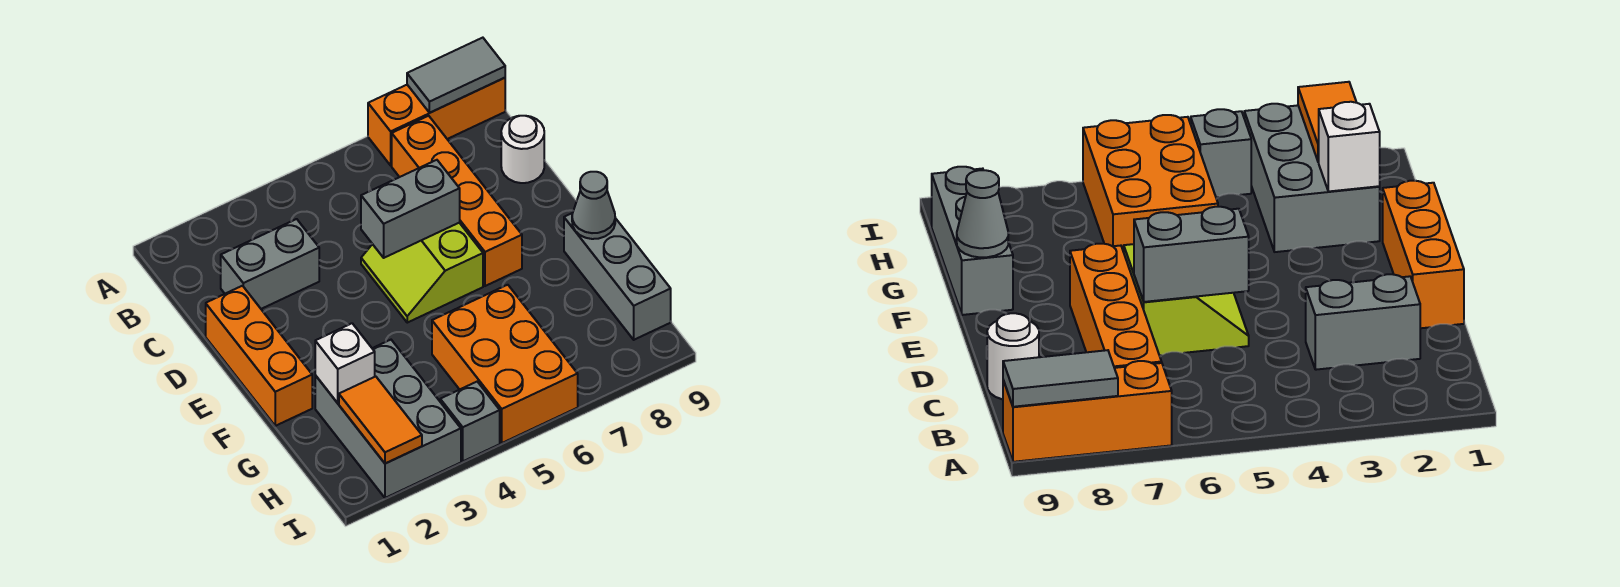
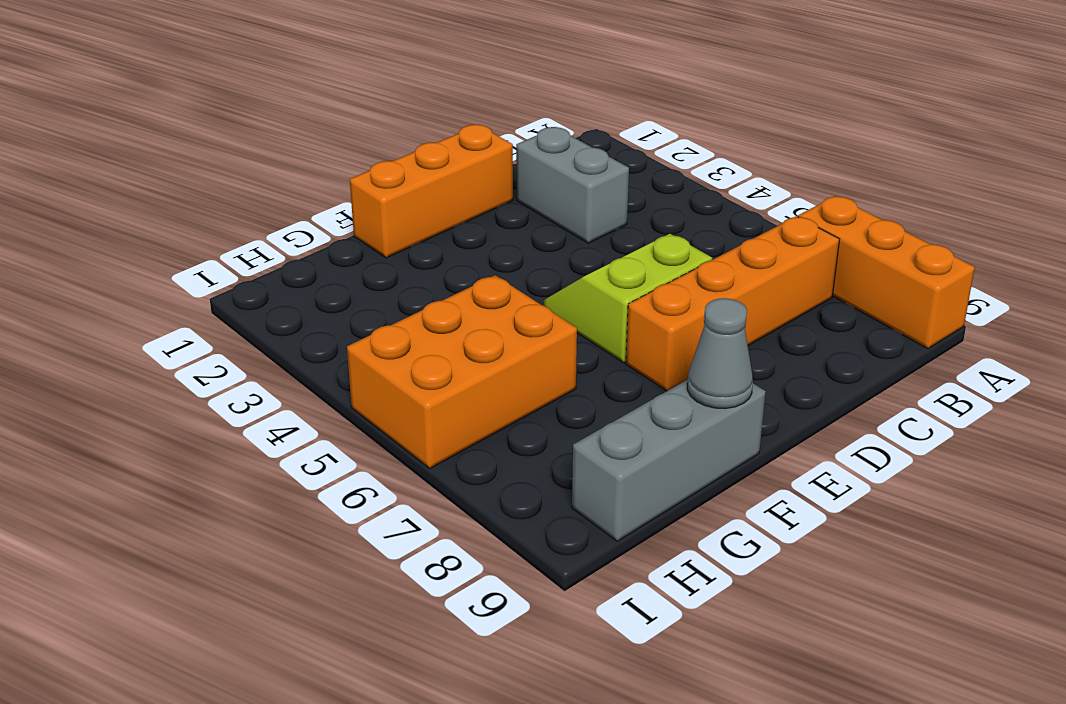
none -> white 1x1 round brick [501,116,544,183]
none -> grey 2x3 brick [315,340,461,498]
none -> grey 1x1 brick [440,382,500,461]

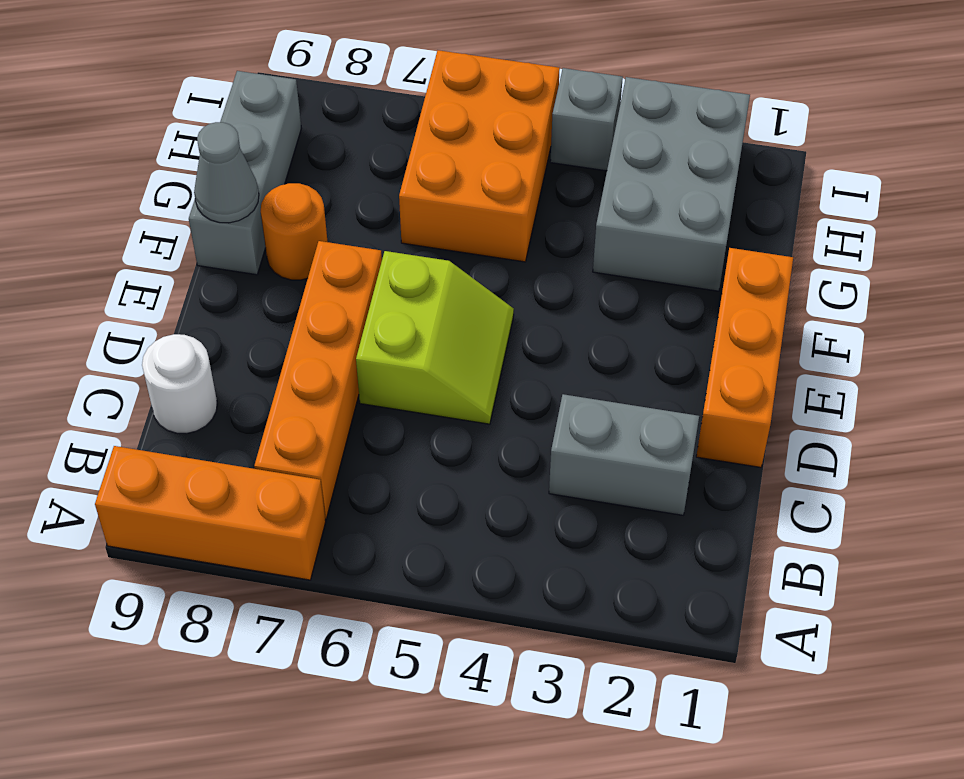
orange 1x1 round brick [261,183,328,280] -> none
none -> grey 1x2 tile [407,38,505,113]
none -> grey 1x2 brick [361,160,460,258]
none -> white 1x1 brick [315,323,375,403]

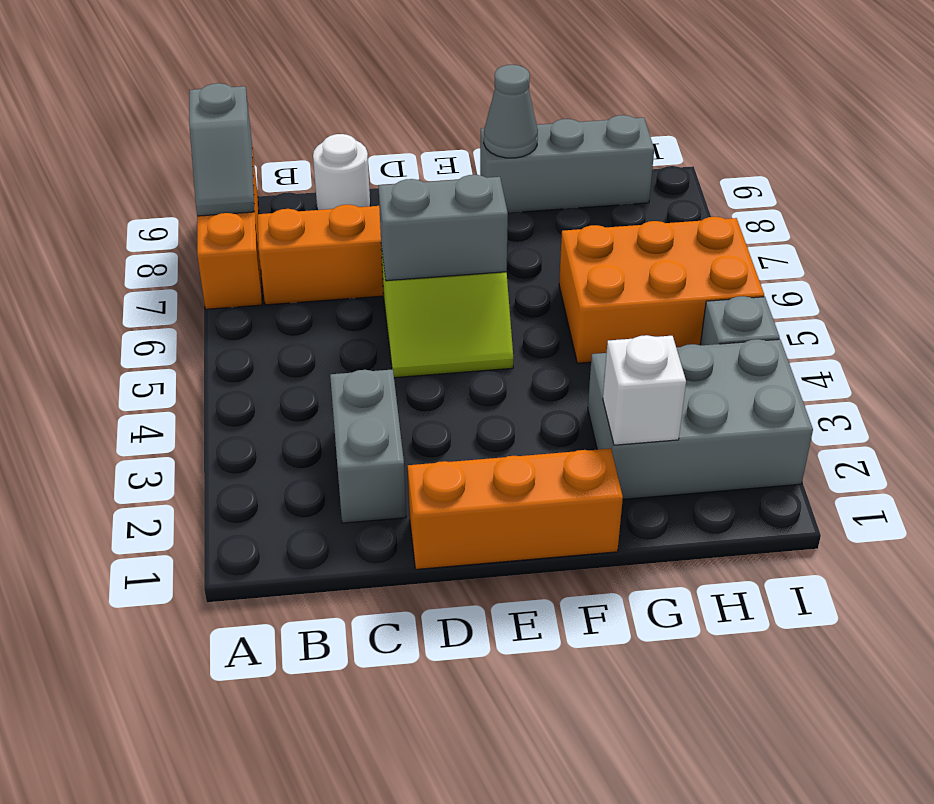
grey 1x2 slope [189,83,254,216] -> grey 1x2 tile [407,38,505,113]
grey 1x2 brick [378,175,508,281] -> grey 1x2 brick turned to [361,160,460,258]
none -> orange 1x2 tile [339,376,422,464]

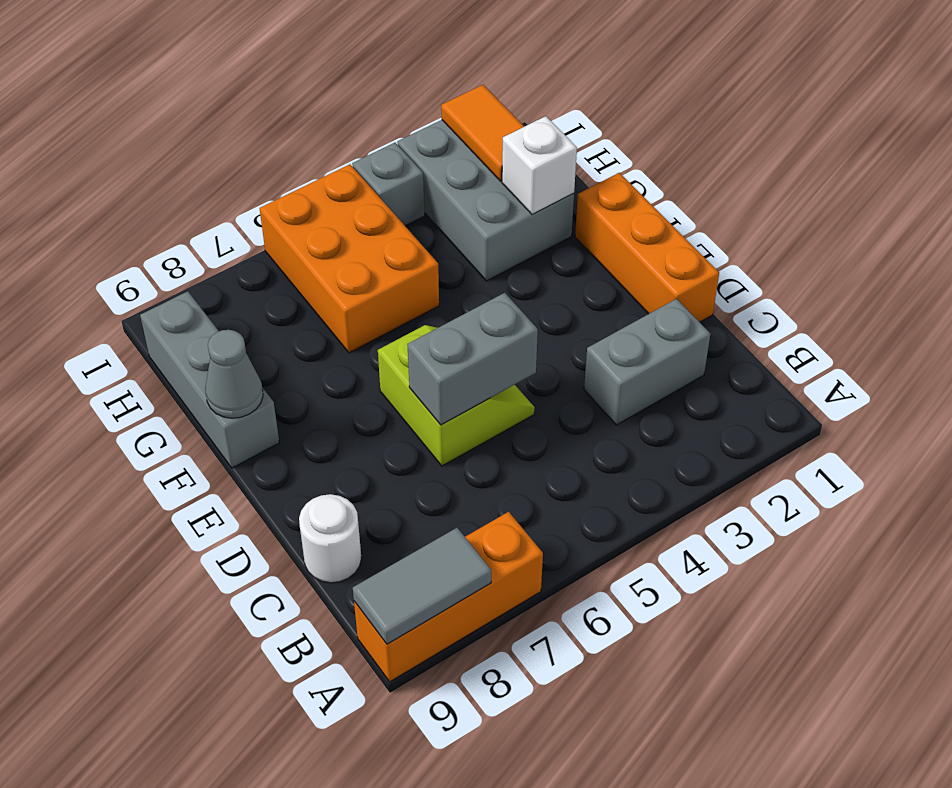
none -> orange 1x4 brick [392,116,522,286]

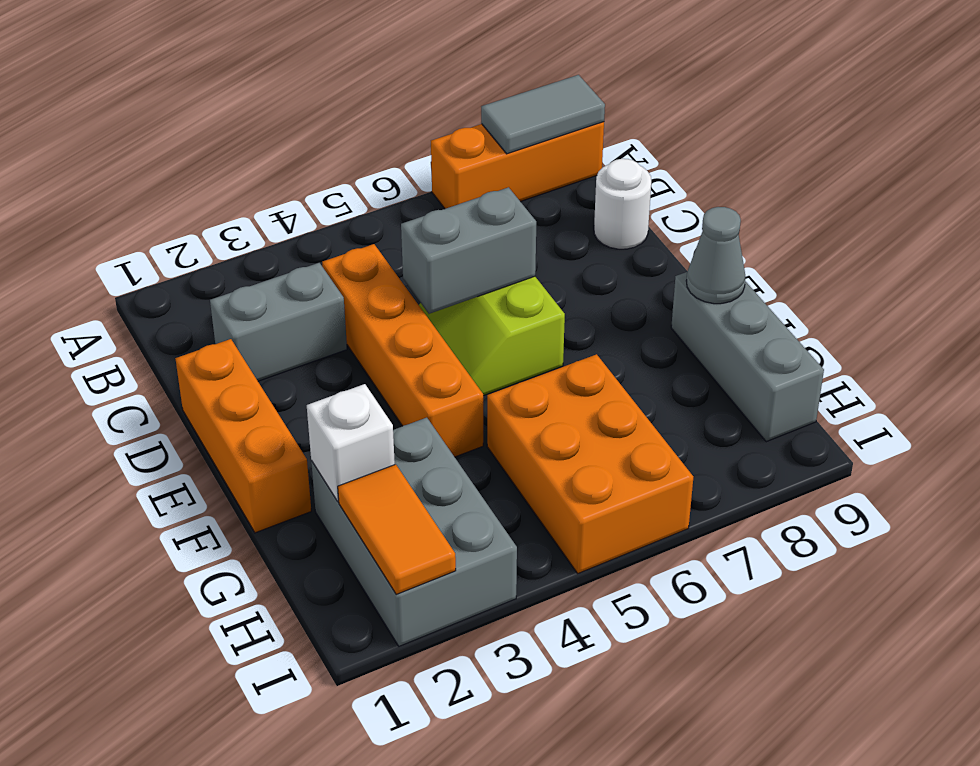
orange 1x4 brick [322,244,483,457] -> orange 1x4 brick moved to [392,116,522,286]
none -> grey 1x1 brick [440,382,500,461]

